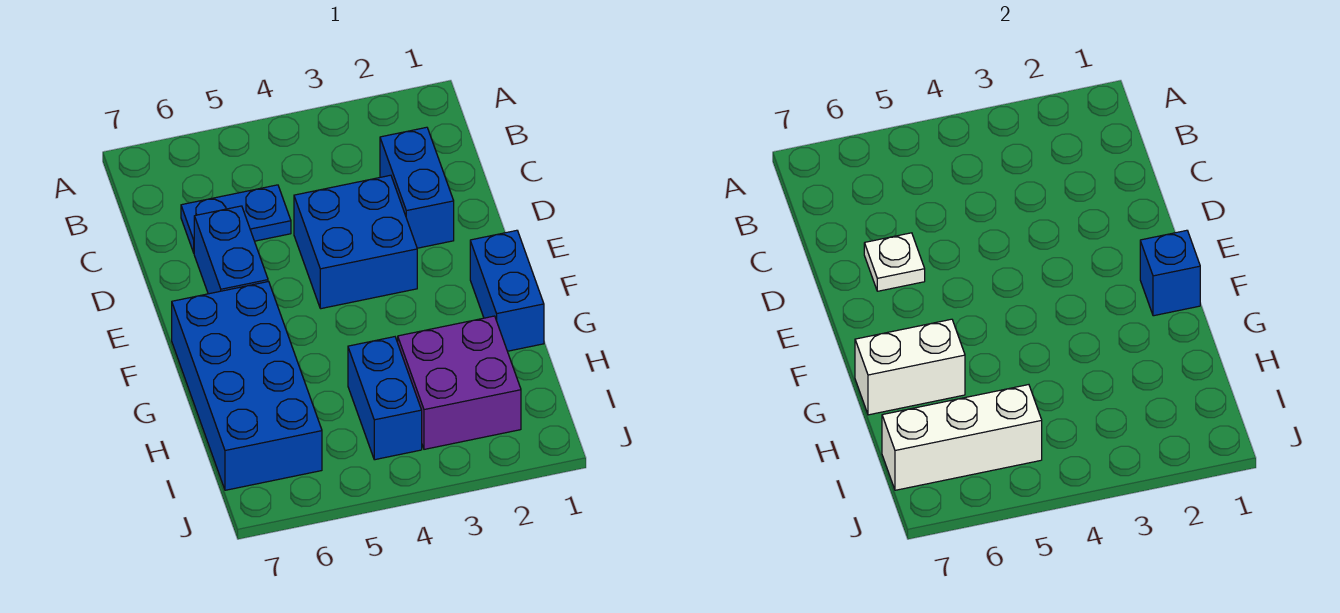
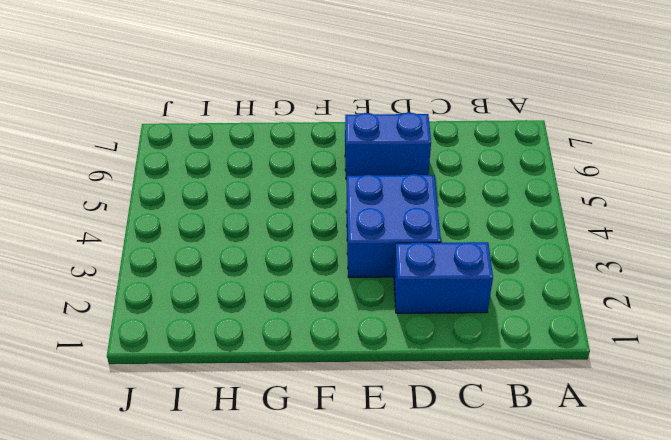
none -> blue 1x2 plate [181,185,291,253]
none -> blue 1x2 brick [470,230,544,351]
none -> blue 2x4 brick [172,282,322,490]

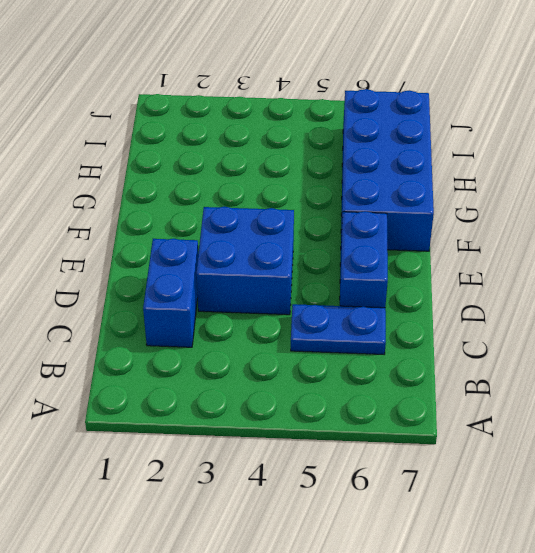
none -> blue 1x2 brick [470,230,544,351]
none -> purple 2x2 brick [398,316,521,449]
none -> blue 1x2 brick [348,337,422,460]

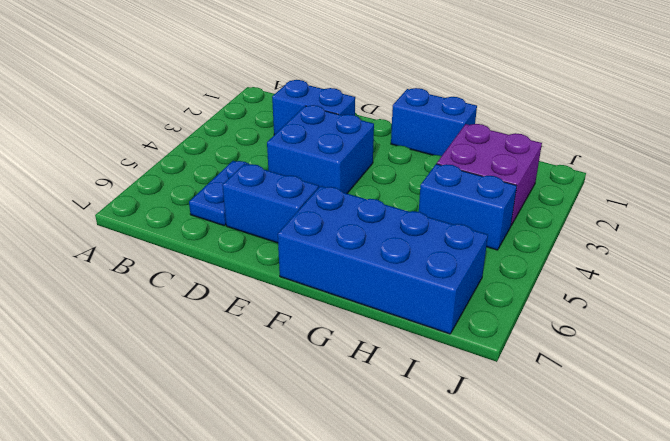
none -> white 1x1 plate [864,233,925,291]
none -> blue 1x1 brick [1140,230,1200,316]
none -> white 1x2 brick [855,319,965,415]

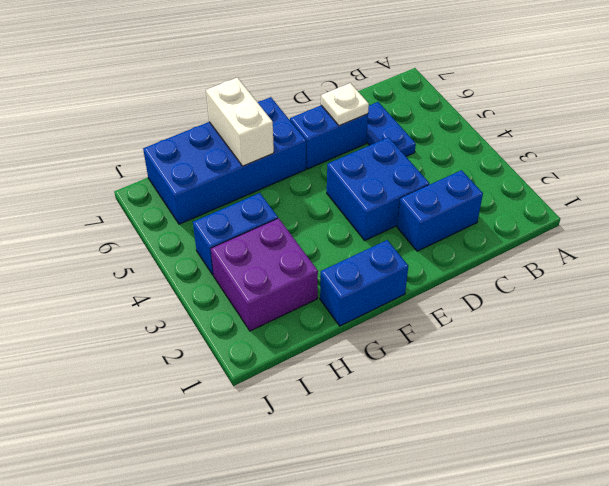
none -> blue 1x1 brick [1140,230,1200,316]
none -> white 1x3 brick [882,385,1042,490]

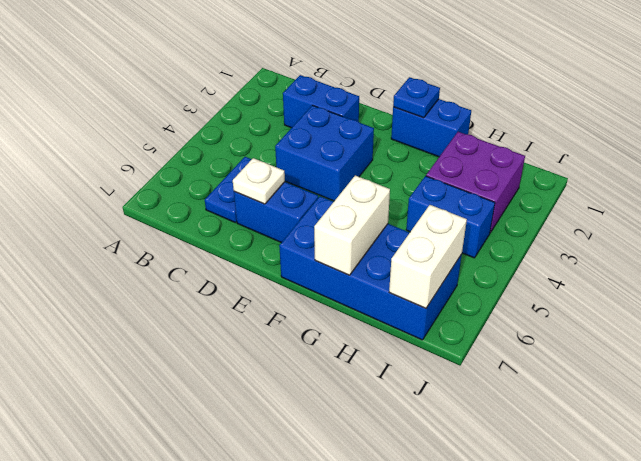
blue 1x1 plate [393,77,440,118] -> blue 1x1 brick [1140,230,1200,316]
white 1x2 brick [389,205,467,308] -> white 1x3 brick [882,385,1042,490]

